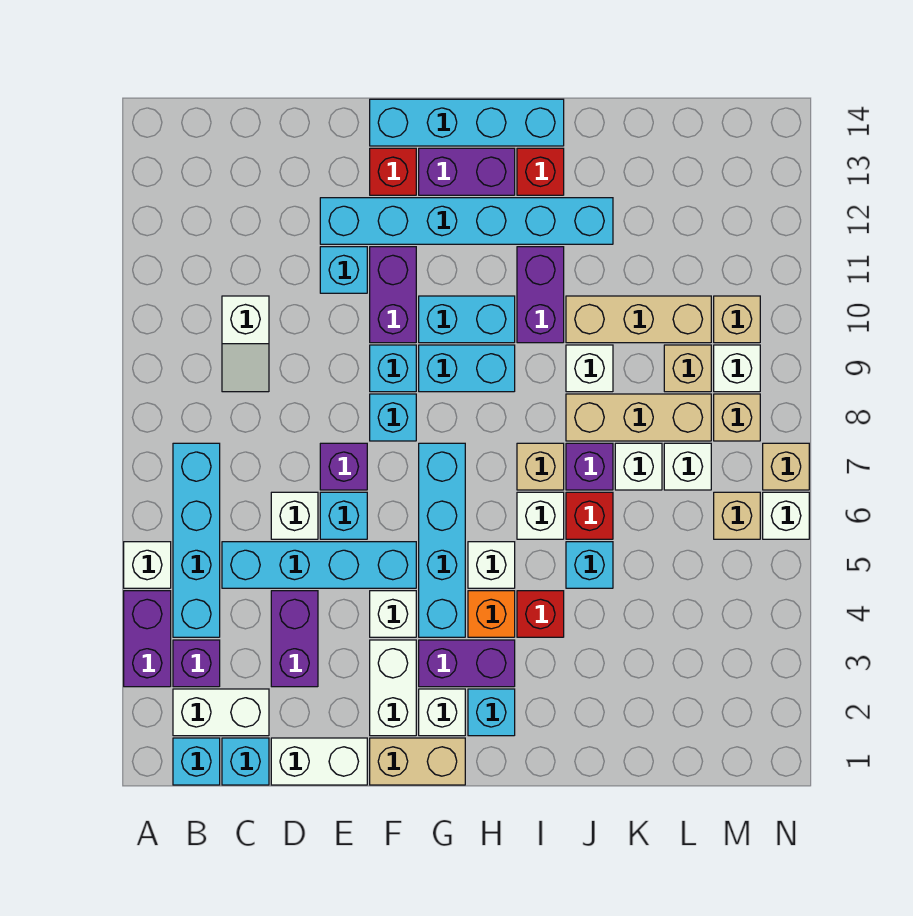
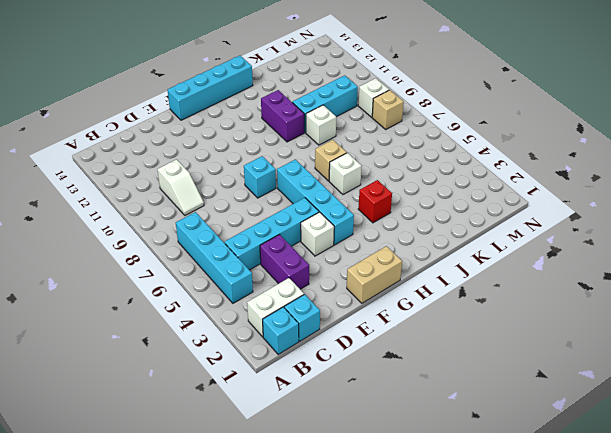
cyan 1x3 brick [292,75,358,133] -> tan 1x3 brick [566,296,711,343]
none -> purple 1x2 brick [124,591,171,687]
none -> white 1x1 brick [124,542,171,588]
none -> purple 1x1 brick [173,640,220,687]
none -> white 1x2 brick [271,738,367,785]

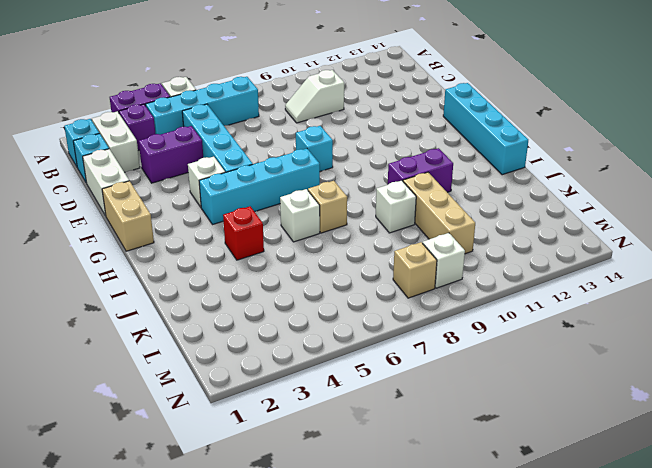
none -> white 1x1 brick [271,492,318,539]
none -> cyan 1x1 brick [320,492,367,539]
none -> purple 1x1 brick [320,443,367,490]
none -> cyan 1x1 brick [320,247,367,293]

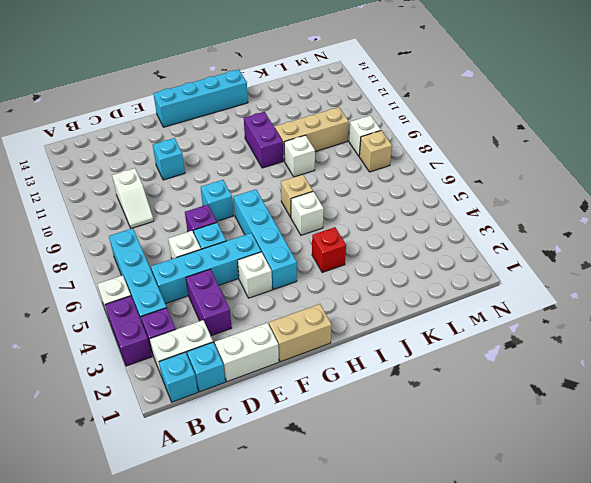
none -> cyan 1x6 brick [320,198,613,244]
none -> white 1x2 brick [370,640,416,736]
none -> cyan 1x1 brick [370,345,416,392]
none -> purple 1x2 brick [370,247,416,343]

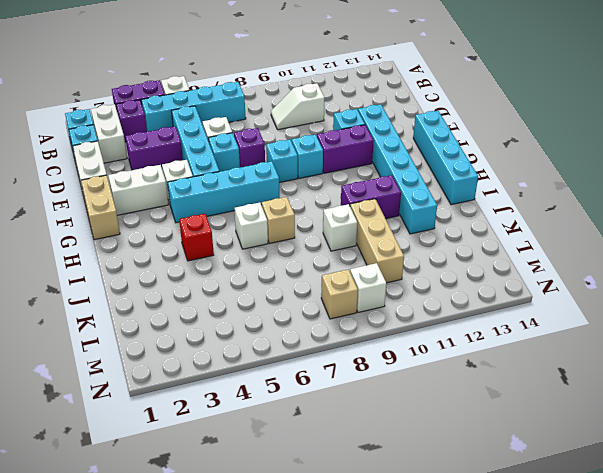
none -> red 1x1 brick [370,148,416,195]
none -> white 1x1 brick [419,689,465,736]
none -> purple 1x2 brick [419,640,515,687]
none -> cyan 1x2 brick [419,345,515,392]

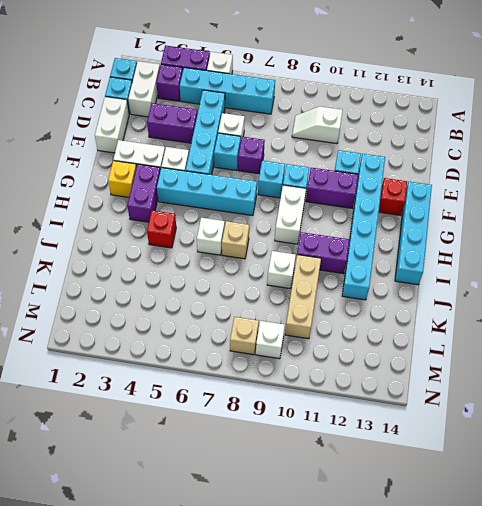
yellow 1x1 brick [108,161,136,197] -> white 1x1 brick [419,689,465,736]
white 1x2 brick [275,185,306,244] -> cyan 1x2 brick [419,345,515,392]
none -> tan 1x2 brick [370,738,465,785]
none -> cyan 1x2 brick [419,296,515,343]
none -> purple 1x2 brick [419,148,515,195]
none -> cyan 1x1 brick [468,689,515,736]

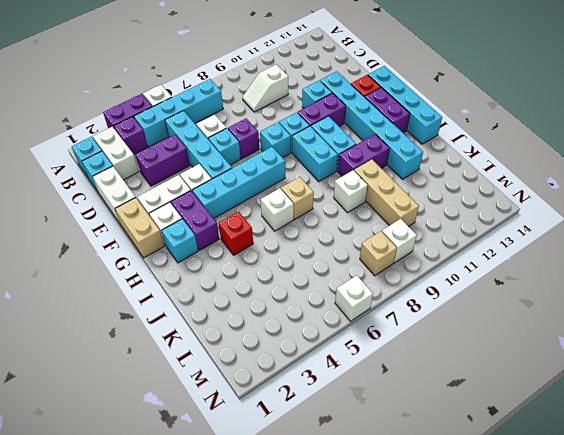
none -> orange 1x1 brick [468,591,515,637]
none -> white 1x1 brick [468,542,515,588]
none -> red 1x1 brick [517,148,564,195]
none -> cyan 1x1 brick [566,542,613,588]

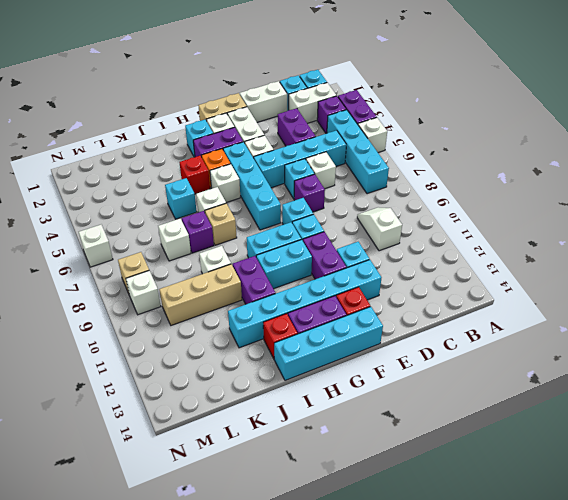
none -> red 1x1 brick [566,492,613,539]
none -> tan 1x3 brick [566,394,711,441]
none -> white 1x1 brick [664,443,711,490]
none -> tan 1x1 brick [664,345,711,392]

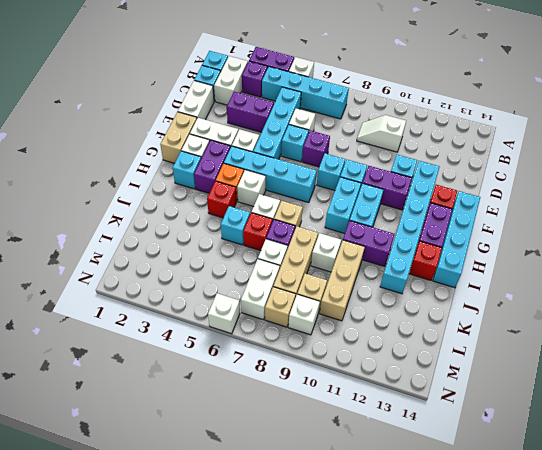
white 1x2 brick [241,259,280,320] -> white 1x1 brick [664,443,711,490]
none -> tan 1x1 brick [714,492,760,539]
none -> tan 1x1 brick [714,296,760,343]
none -> tan 1x1 brick [763,443,809,490]

